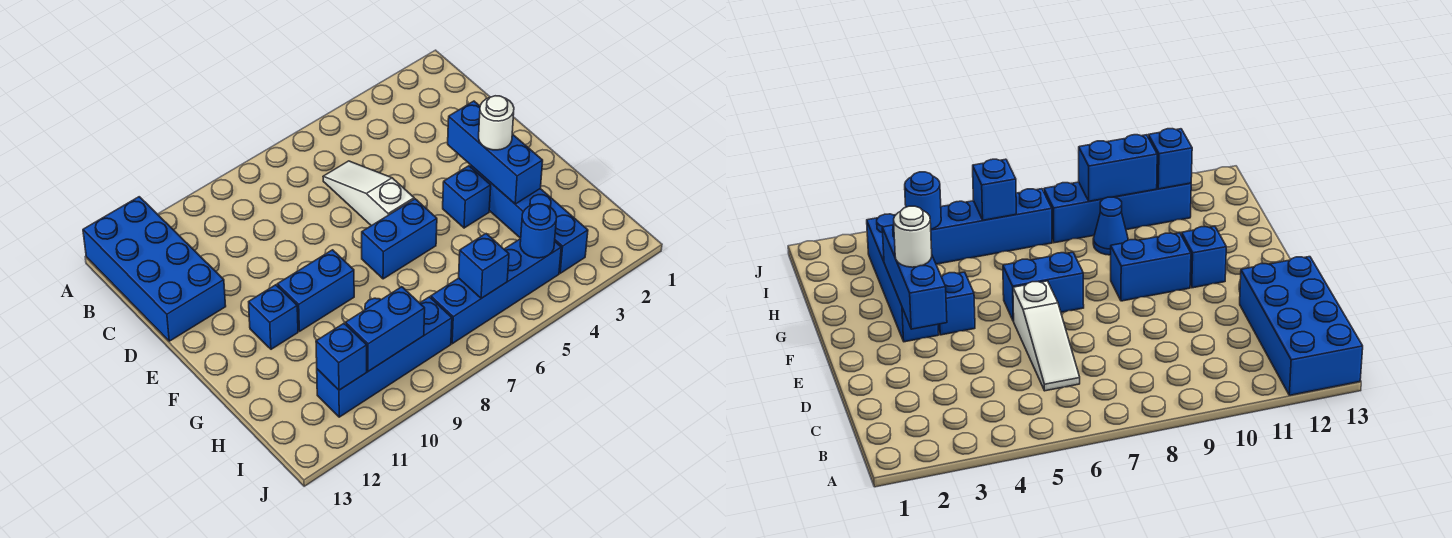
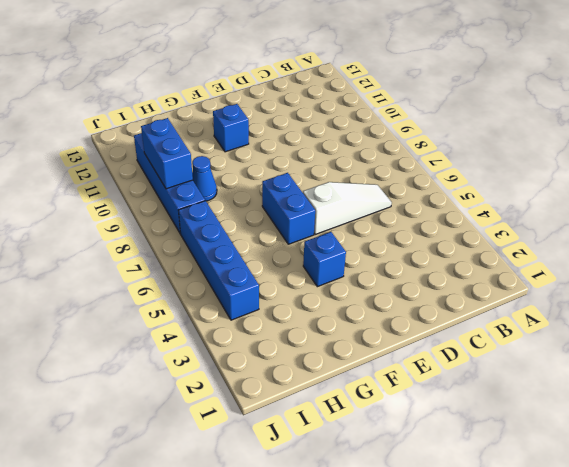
none -> blue 2x4 brick [83,197,226,341]
none -> blue 1x4 brick [470,165,588,273]
none -> blue 1x2 brick [277,250,354,331]

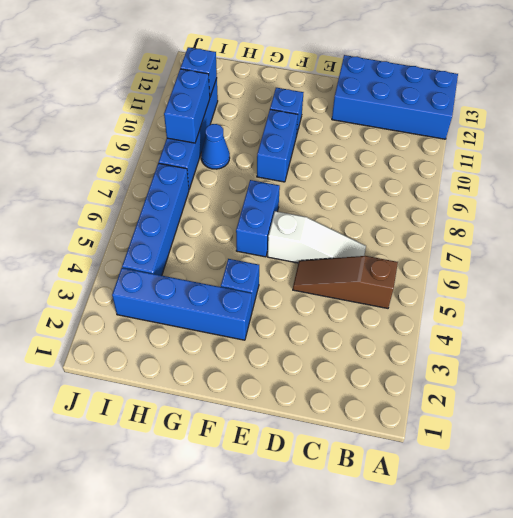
brown 1x3 slope [293,256,398,308] -> none
none -> blue 1x3 brick [448,101,543,204]
none -> blue 1x1 round brick [520,204,557,258]
none -> blue 1x1 brick [459,234,509,299]

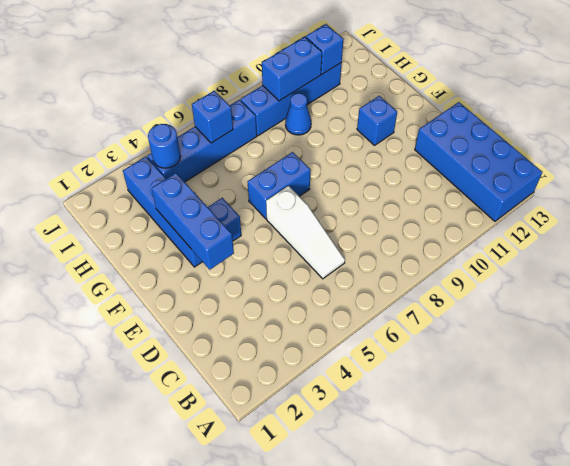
none -> blue 1x2 brick [277,250,354,331]
none -> white 1x1 round brick [479,96,514,150]

